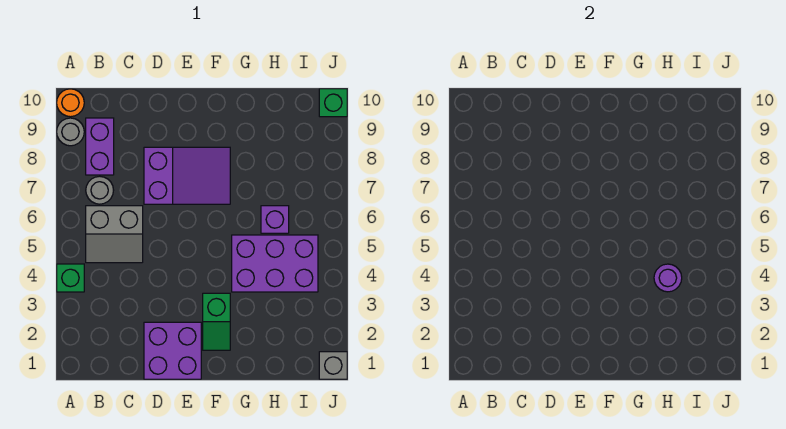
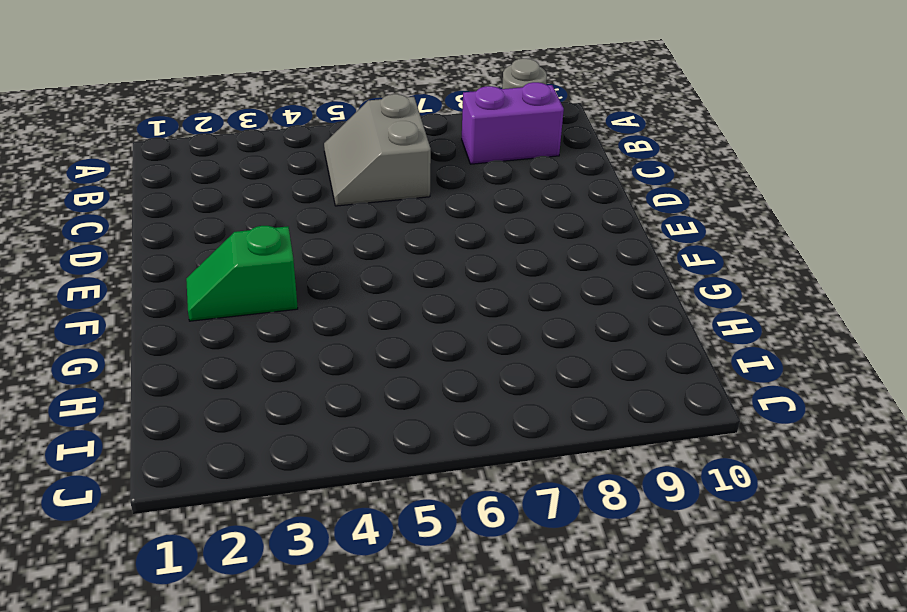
none -> green 1x1 brick [57,264,84,292]
none -> orange 1x1 round brick [57,89,84,117]
none -> grey 1x1 round brick [86,176,114,204]

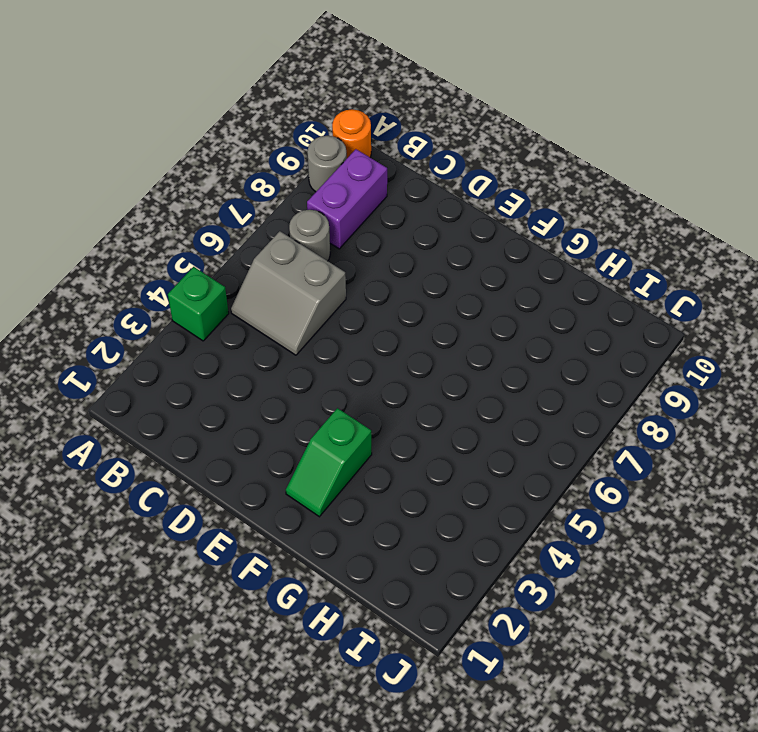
none -> purple 2x2 brick [144,322,201,379]
none -> purple 2x3 slope [144,147,230,204]
none -> purple 2x3 brick [232,235,318,292]

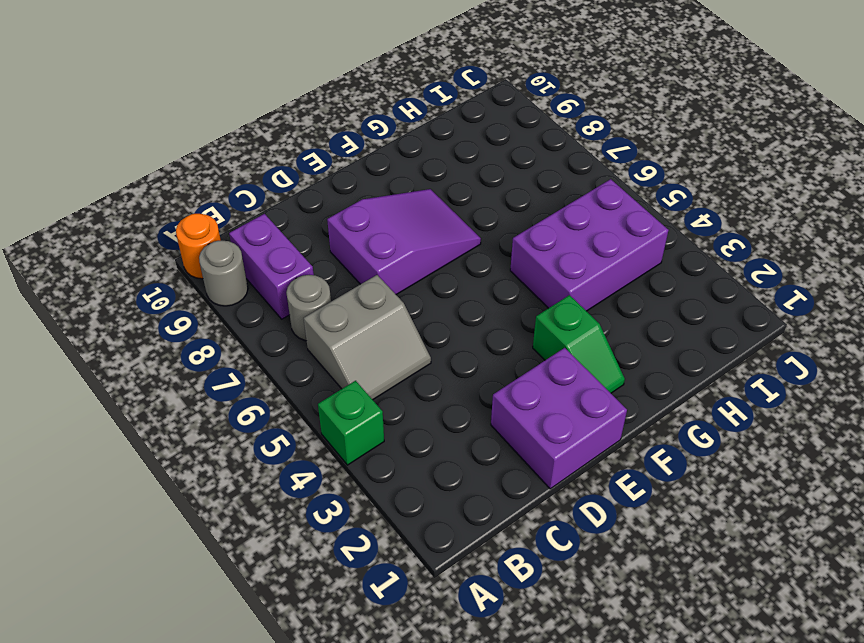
none -> purple 1x1 brick [261,206,289,233]
none -> grey 1x1 brick [319,352,347,379]
none -> green 1x1 brick [319,89,347,117]

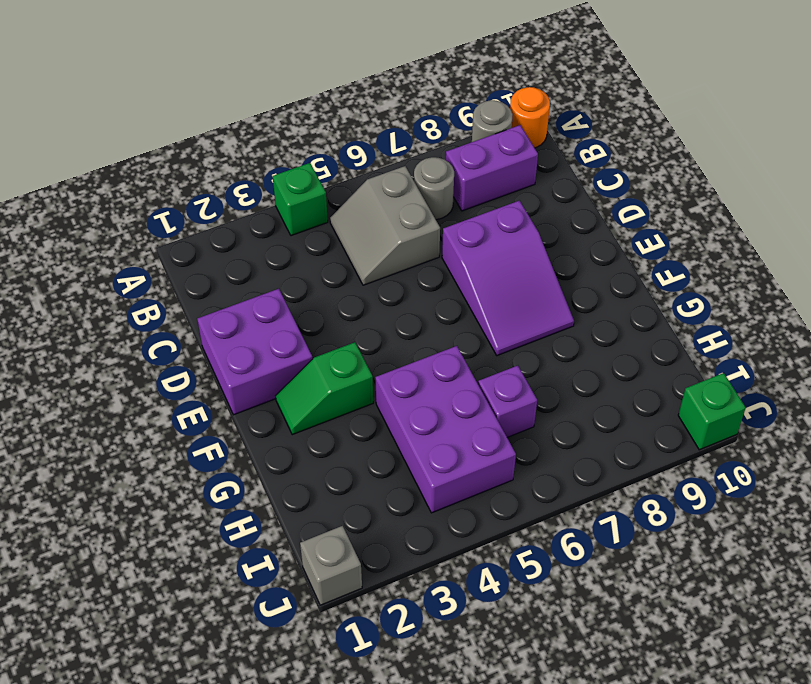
none -> purple 1x1 round brick [654,264,682,292]

